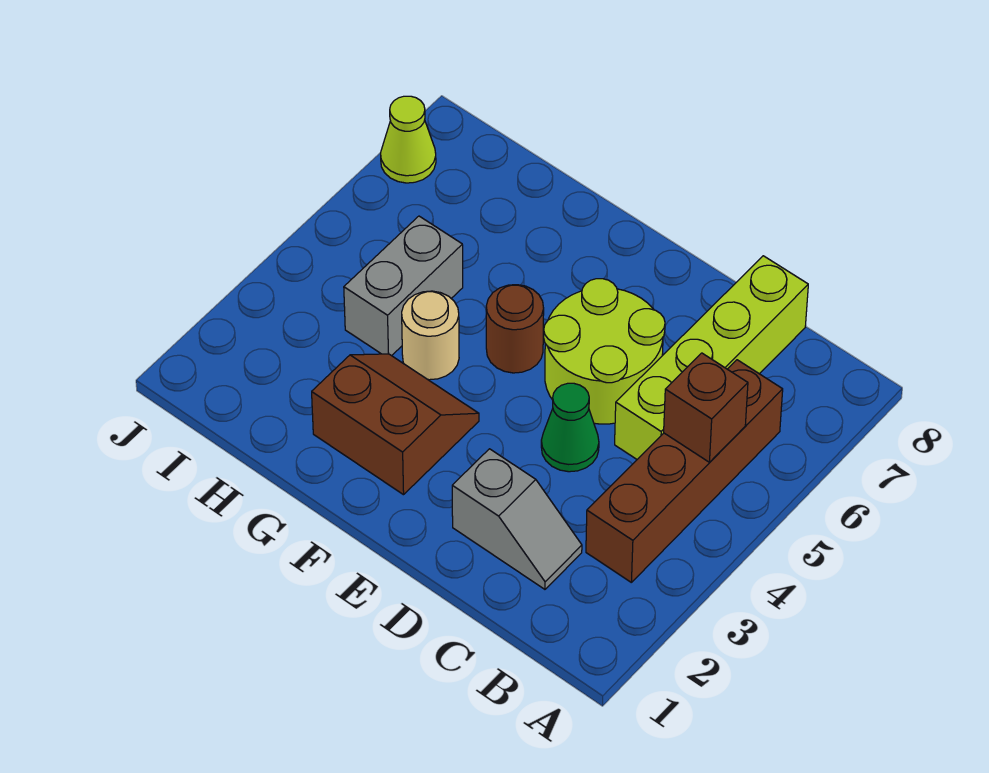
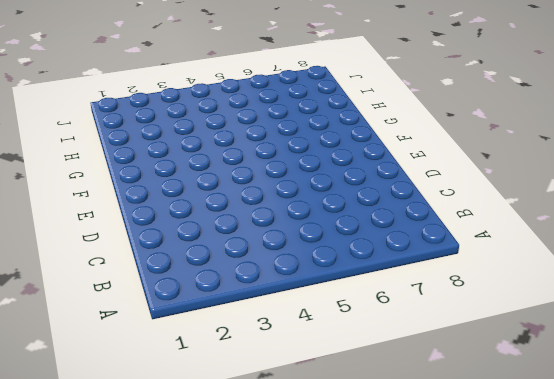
none -> brown 1x4 brick [586,360,783,582]
none -> grey 1x2 slope [452,449,582,589]

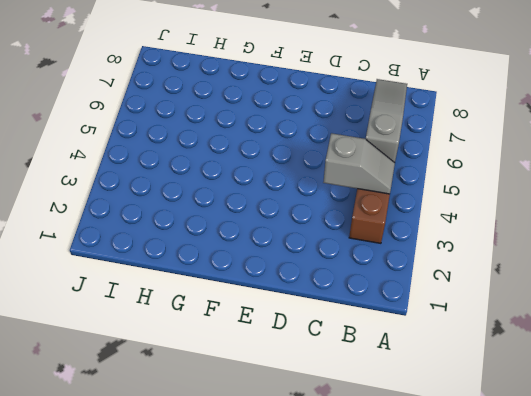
grey 1x2 slope [323,133,395,194] -> grey 1x2 slope moved to [452,449,582,589]
grey 1x3 slope [366,79,407,163] -> brown 1x1 brick [664,353,748,462]
none -> lime 1x4 brick [615,256,808,459]
none -> green 1x1 cone [541,383,599,472]

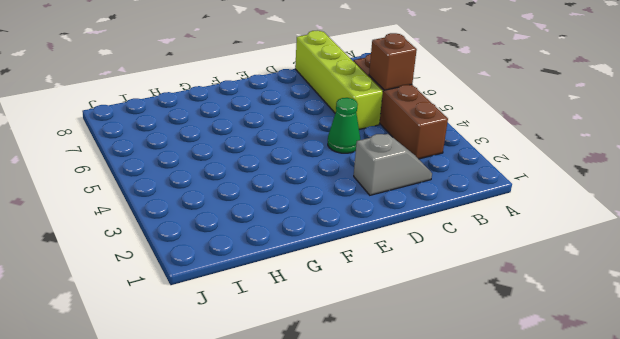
none -> lime 2x2 round brick [544,279,665,424]
none -> brown 2x2 slope [312,354,479,495]

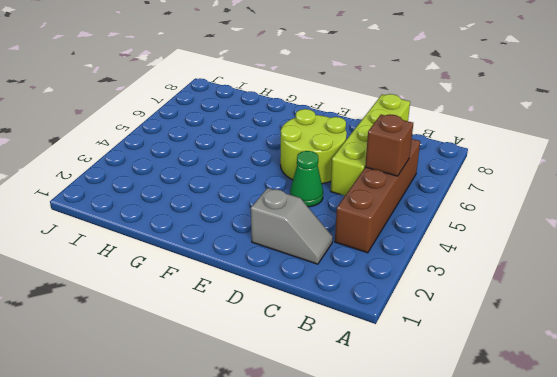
none -> brown 2x2 slope [312,354,479,495]
none -> brown 1x1 round brick [486,285,544,373]

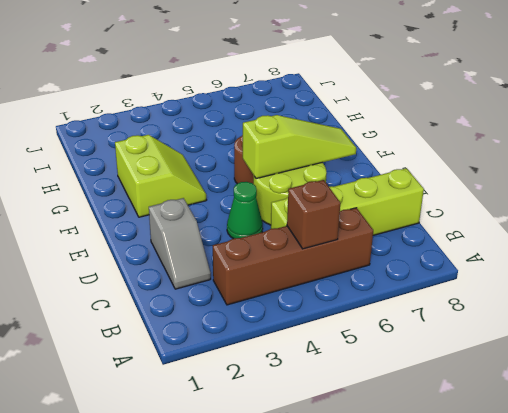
lime 1x3 slope [243,115,356,179] -> none
lime 2x2 slope [115,135,206,217] -> brown 2x2 slope [312,354,479,495]
none -> tan 1x1 round brick [402,291,459,380]
none -> grey 1x2 brick [344,216,463,356]

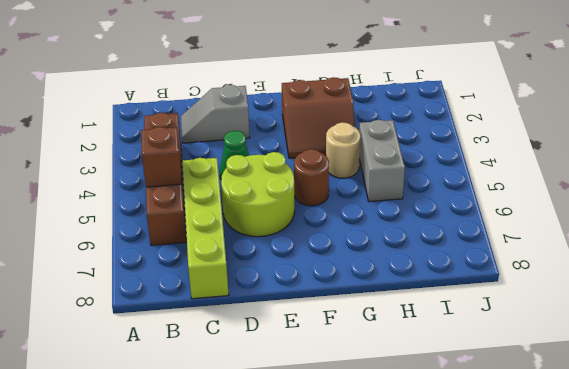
none -> lime 1x1 cone [381,96,436,183]

